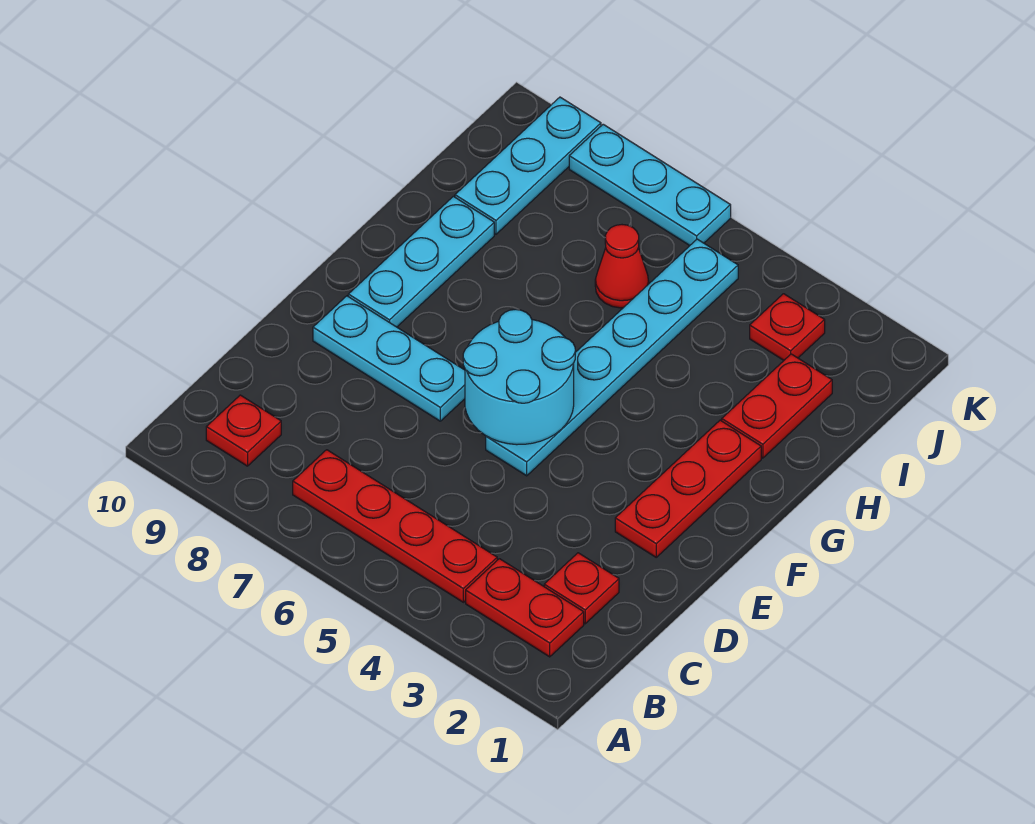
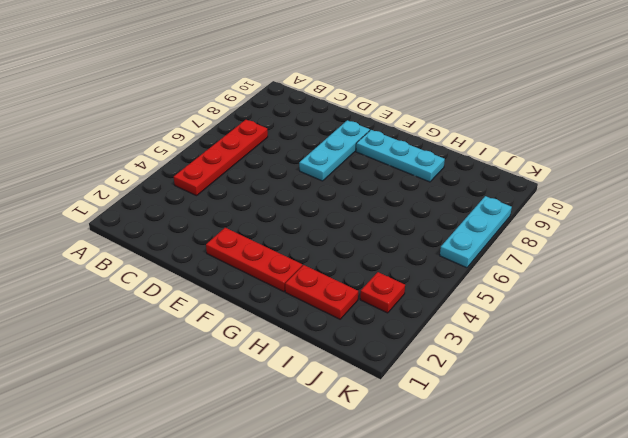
none -> red 1x2 plate [466,559,584,657]
none -> red 1x1 plate [206,395,281,466]
none -> red 1x1 plate [544,553,619,624]

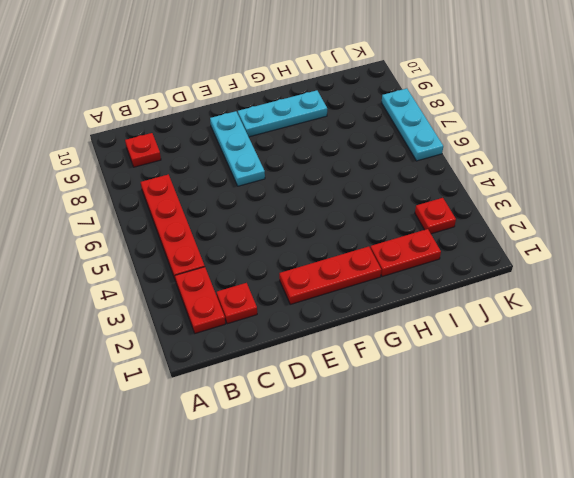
none -> cyan 1x6 plate [486,239,738,476]
none -> red 1x1 cone [595,225,649,308]
none -> cyan 1x3 plate [455,97,601,234]

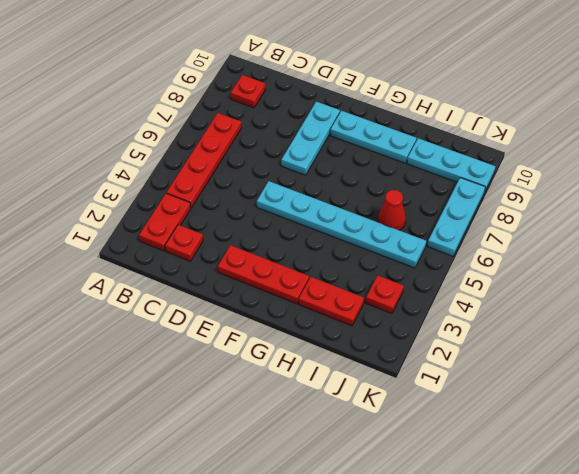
none -> cyan 2x2 round brick [463,309,575,445]

